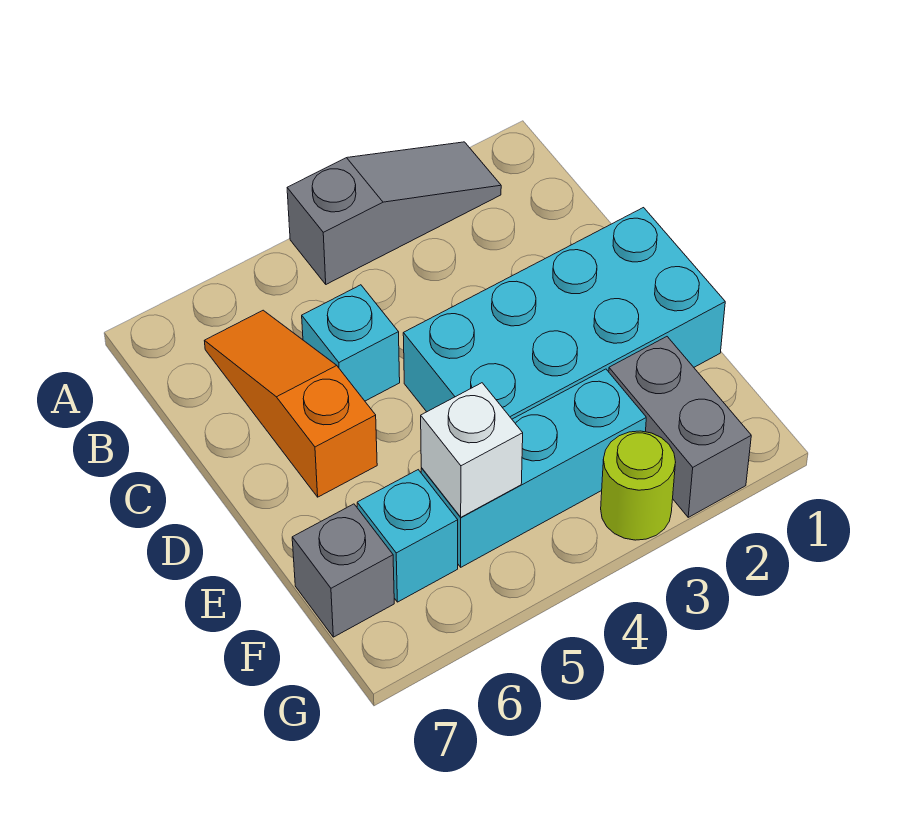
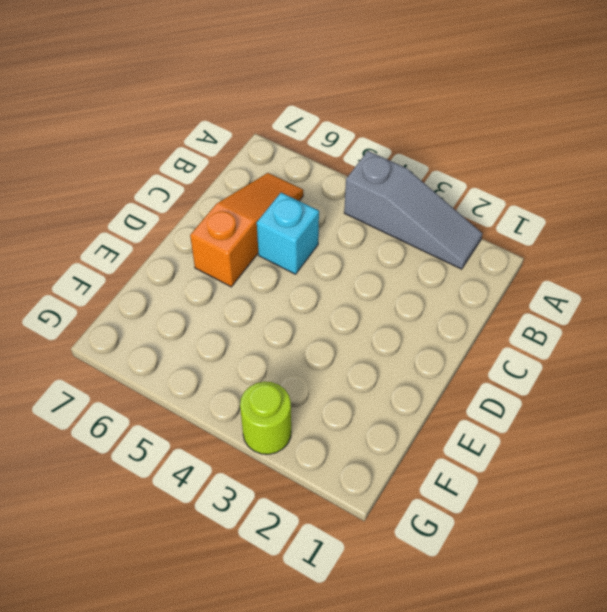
none -> cyan 2x4 brick [403,208,725,419]
none -> grey 1x2 brick [609,337,751,517]

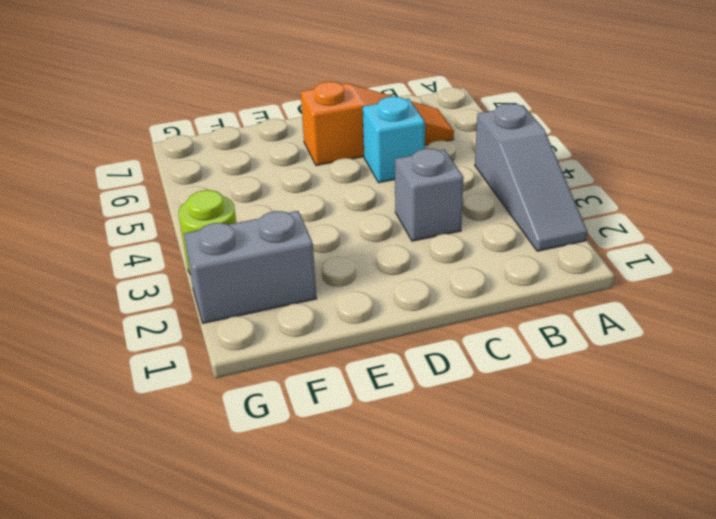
grey 1x1 brick [395,149,464,241] -> grey 1x1 brick moved to [292,504,394,637]
none -> cyan 2x4 brick [403,208,725,419]
none -> cyan 1x3 brick [421,369,646,567]

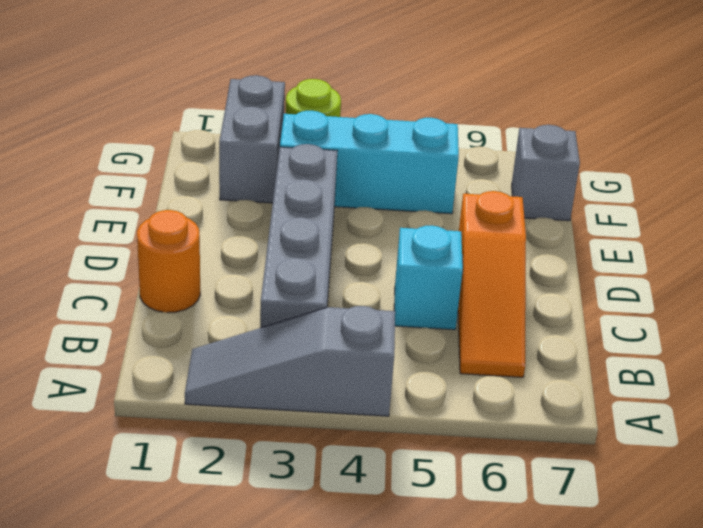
grey 1x4 brick [260,144,337,328] -> cyan 2x4 brick [403,208,725,419]
orange 1x1 round brick [137,210,200,313] -> none
none -> cyan 1x1 brick [357,470,458,602]
none -> white 1x1 brick [421,383,523,517]

